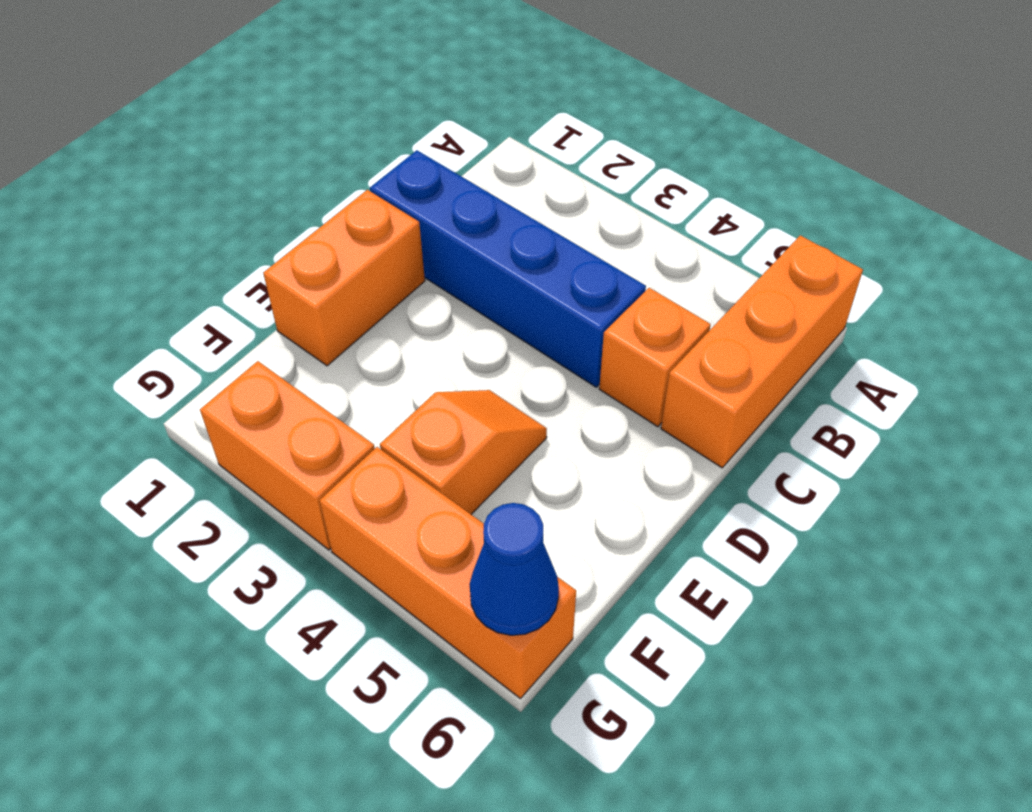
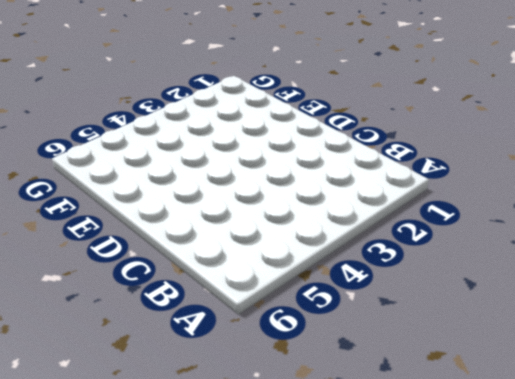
none -> orange 1x3 brick [661,235,863,468]
none -> blue 1x4 brick [370,150,646,387]

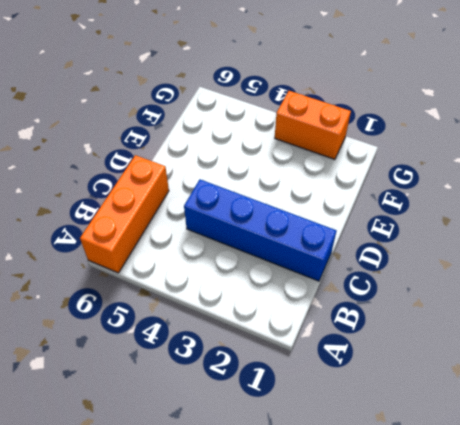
none -> orange 1x1 brick [599,288,711,427]
none -> orange 1x2 brick [263,190,425,366]

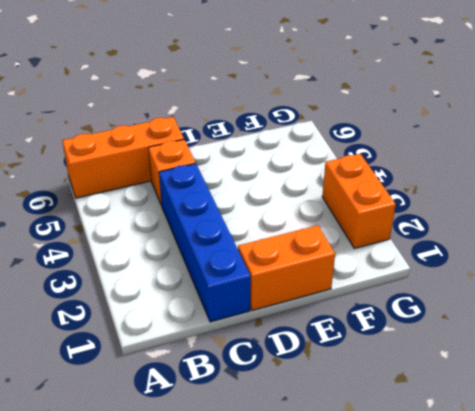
none -> orange 1x2 slope [380,390,547,514]
none -> orange 1x3 brick [320,447,576,699]

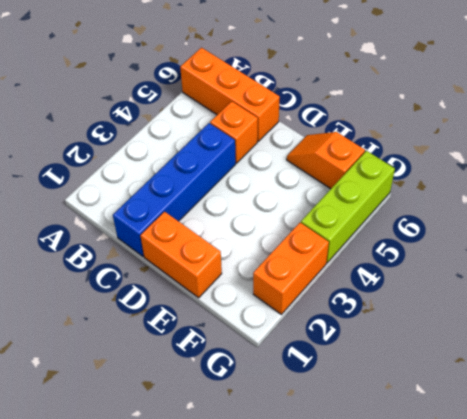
orange 1x2 slope [287,132,365,189] -> orange 1x2 slope moved to [380,390,547,514]
lime 1x3 brick [301,151,395,263] -> orange 1x3 brick [320,447,576,699]
none -> blue 1x1 cone [470,503,559,635]

